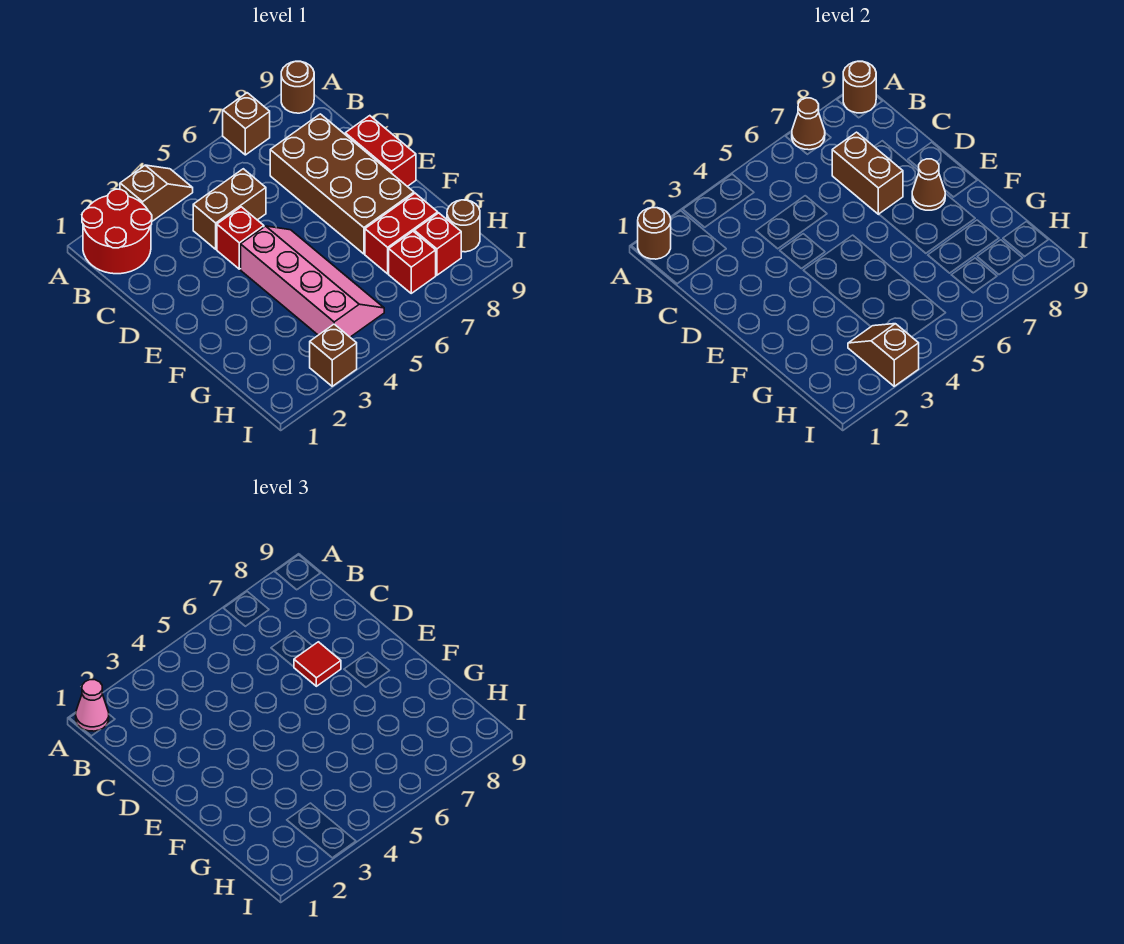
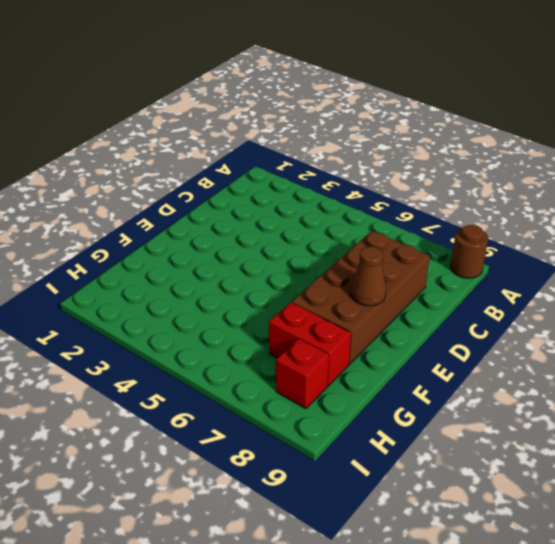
none -> red 2x2 round brick [82,189,152,274]
none -> brown 1x2 slope [120,165,193,221]
none -> brown 1x1 brick [223,93,270,155]

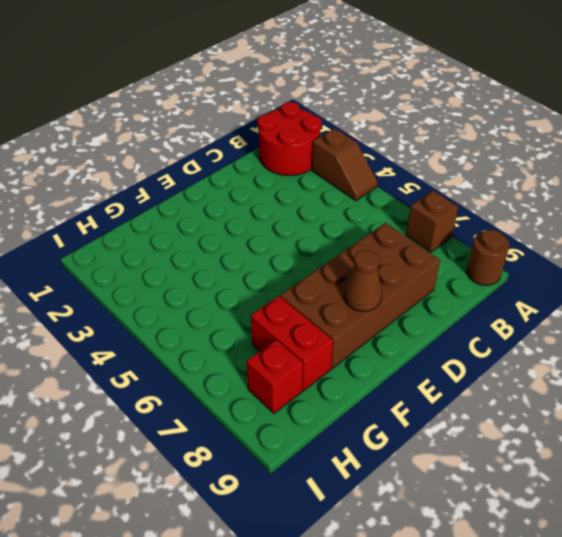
none -> brown 1x2 brick [193,169,266,249]
none -> red 1x1 brick [217,207,264,269]
none -> red 1x2 brick [345,116,416,186]

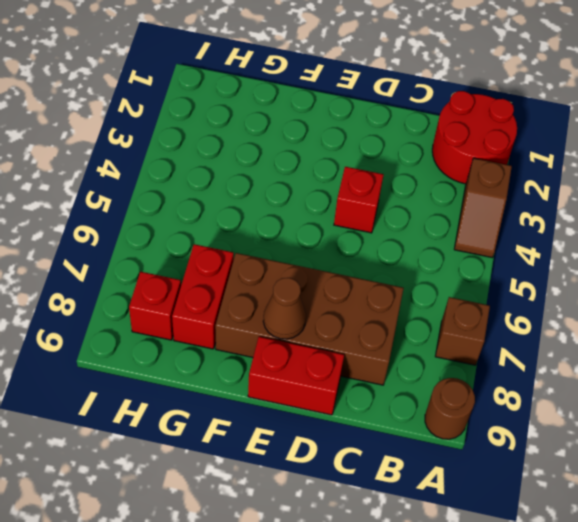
none -> brown 1x2 brick [193,169,266,249]
none -> pink 2x4 slope [241,226,384,337]
none -> red 1x1 brick [389,231,436,293]

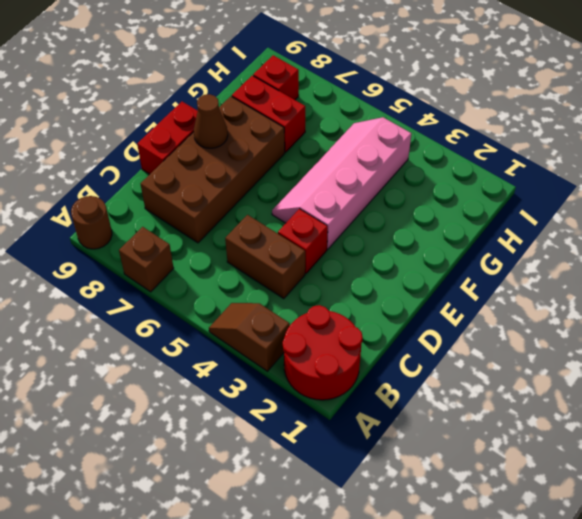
none -> red 1x1 brick [389,231,436,293]
none -> brown 1x1 round brick [447,200,480,252]
none -> brown 1x1 brick [310,324,357,386]

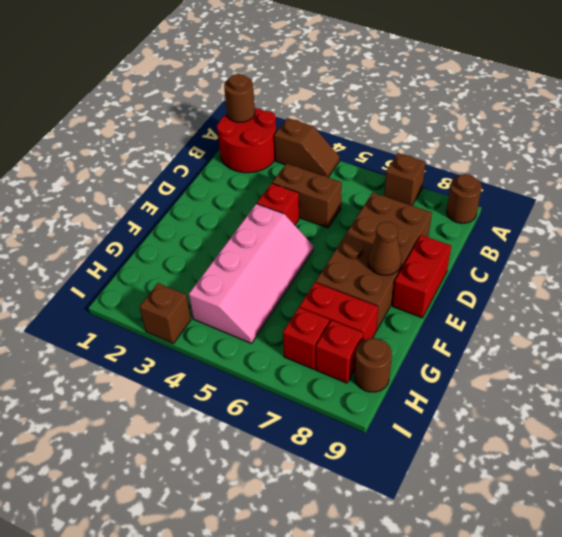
none -> brown 1x1 cone [792,98,825,150]
none -> brown 1x1 round brick [843,61,876,113]
none -> brown 1x2 brick [832,132,903,214]

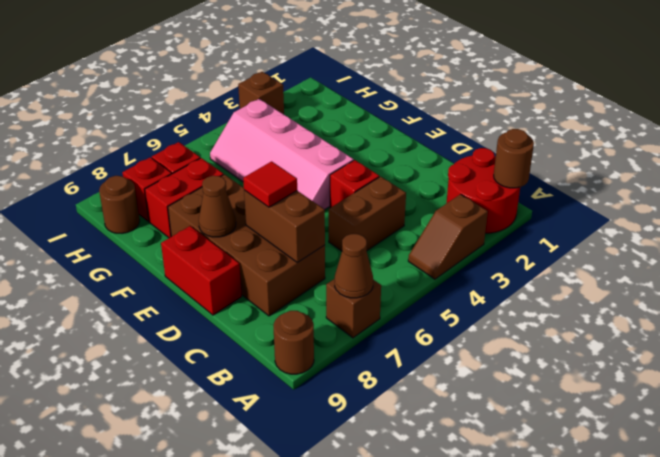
none -> brown 1x1 round brick [843,61,876,113]
none -> brown 1x2 slope [848,324,919,386]
none -> pink 1x1 cone [76,680,109,731]

